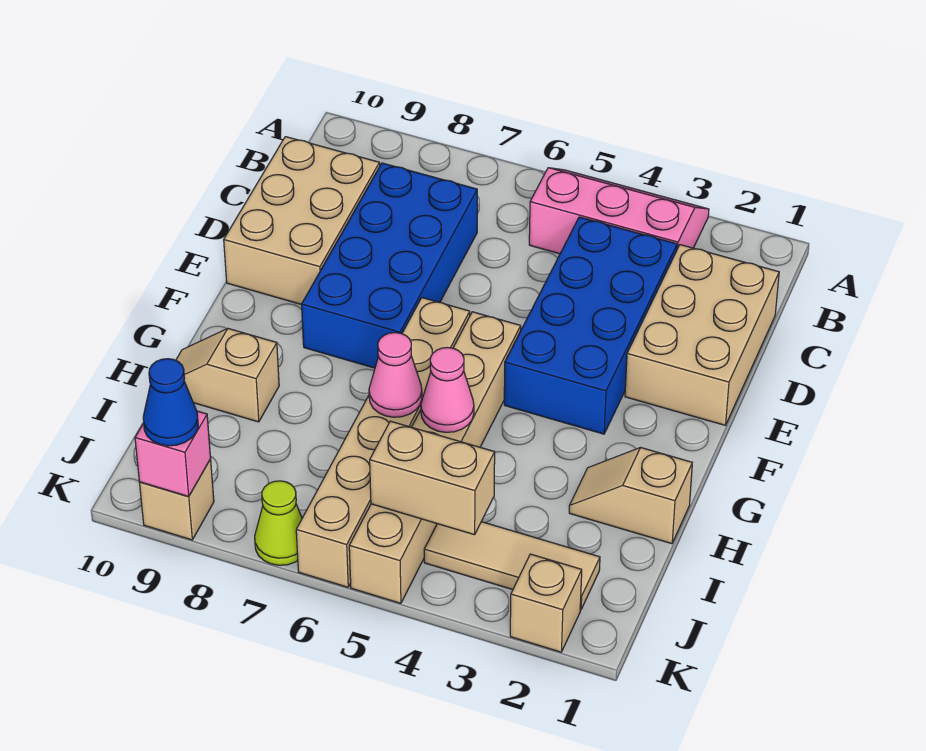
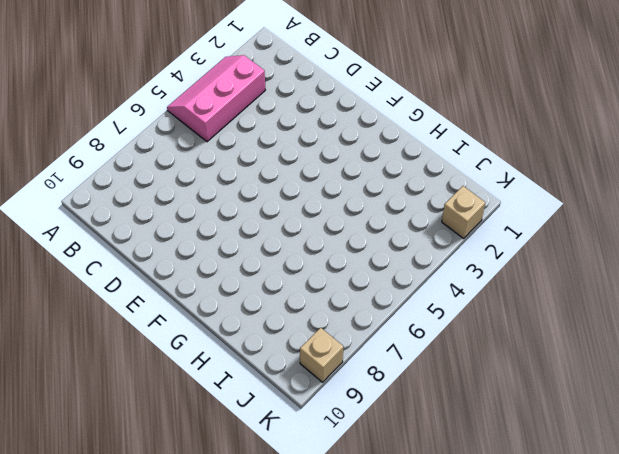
none -> tan 2x3 brick [625,245,779,425]
none -> blue 2x4 brick [504,217,677,434]
none -> blue 2x4 brick [302,163,477,368]

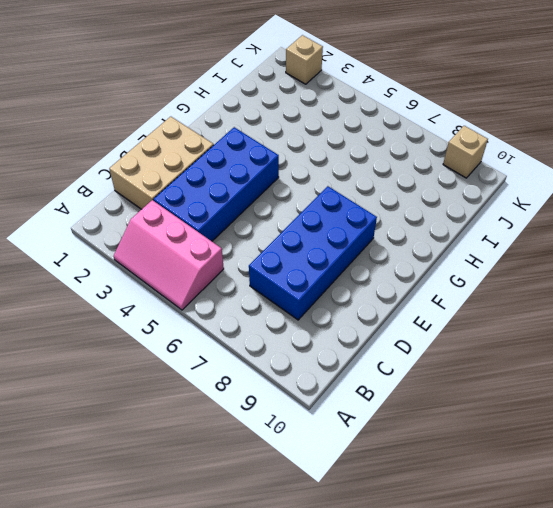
none -> tan 2x3 brick [224,137,380,305]
none -> tan 1x6 brick [349,312,521,603]
none -> tan 1x6 brick [296,298,470,587]

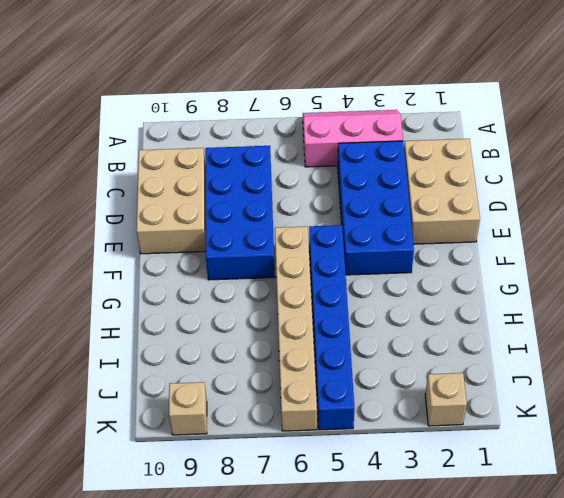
blue 1x6 brick [309,225,354,430] -> tan 1x6 brick [349,312,521,603]
none -> tan 1x2 slope [569,448,692,544]
none -> tan 1x2 slope [176,329,279,422]
none -> tan 1x3 tile [424,522,600,610]

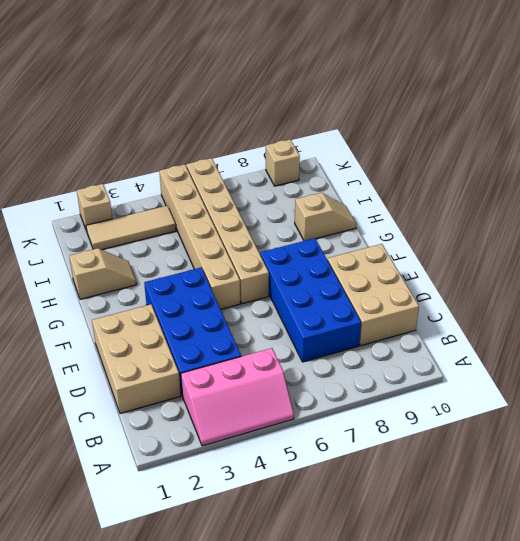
none -> lime 1x1 cone [255,481,302,565]
none -> pink 1x1 cone [421,348,474,432]
none -> pink 1x1 cone [369,333,422,417]

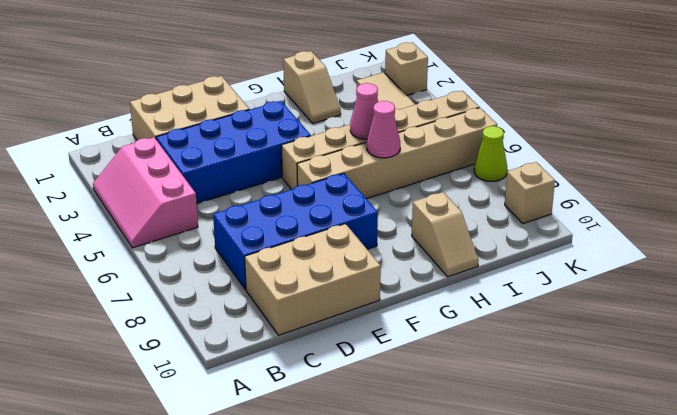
none -> tan 1x2 brick [370,421,495,535]
none -> pink 1x1 brick [135,411,211,496]
none -> blue 1x1 cone [143,359,198,446]

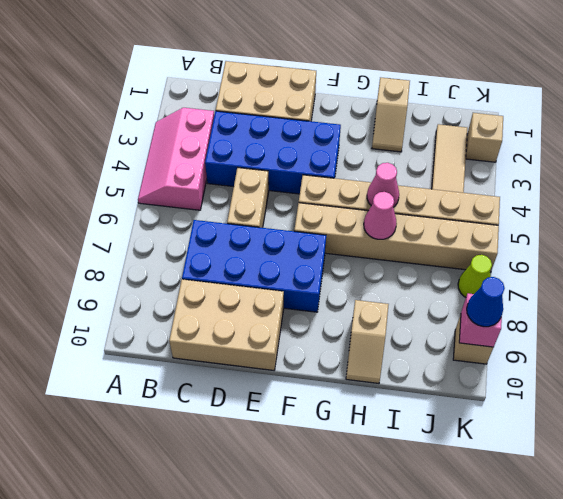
tan 1x2 brick [227,168,269,228] -> tan 1x2 brick moved to [370,421,495,535]

